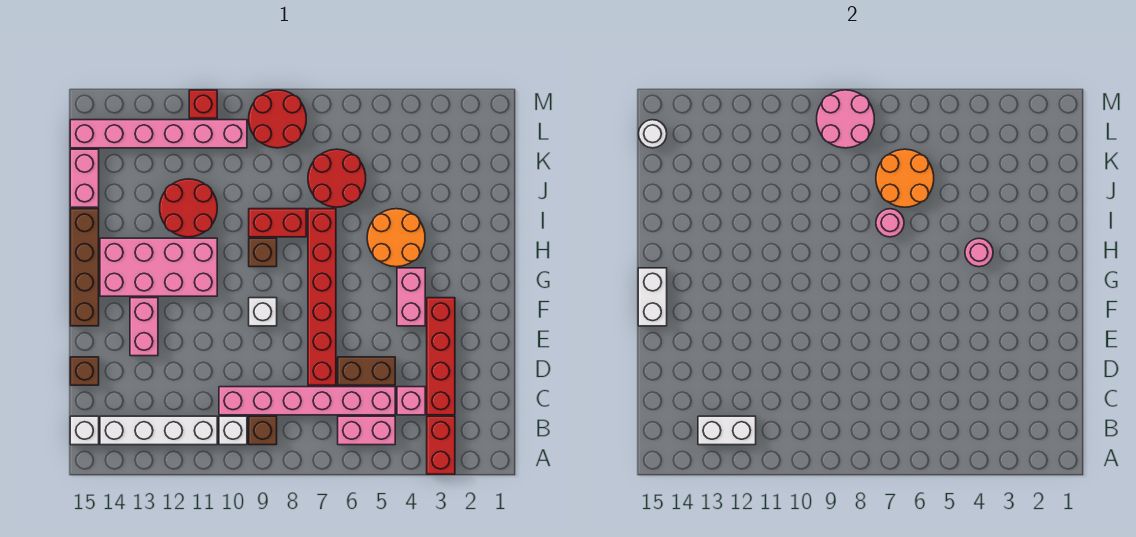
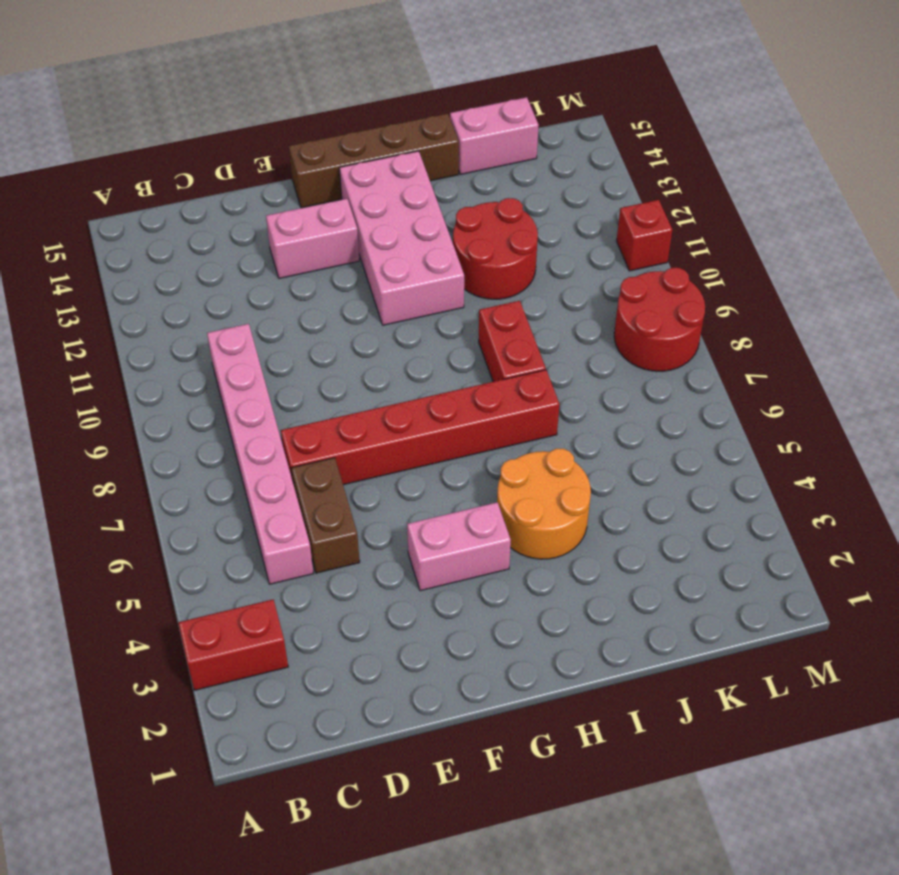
none -> pink 1x2 brick [338,416,395,445]
none -> brown 1x1 brick [249,416,277,445]
none -> white 1x1 brick [219,416,247,445]
none -> white 1x4 brick [100,416,217,445]

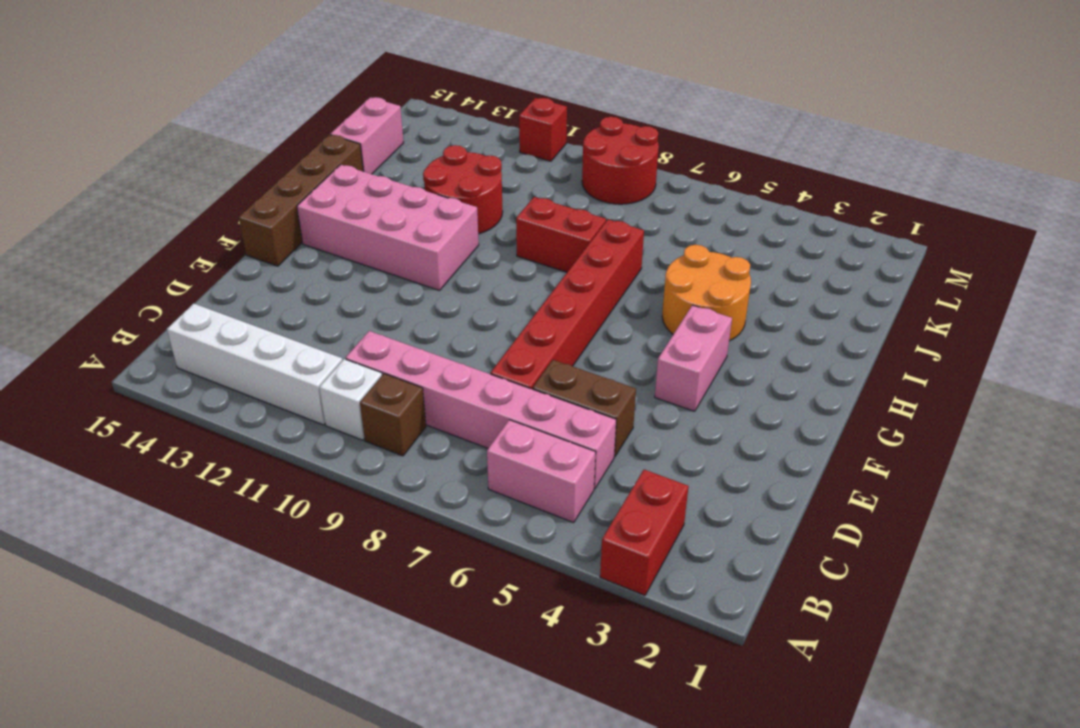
none -> white 1x1 brick [70,416,99,445]
none -> red 1x4 brick [427,298,455,415]
none -> pink 1x1 brick [397,387,425,415]
none -> brown 1x1 brick [70,357,99,385]

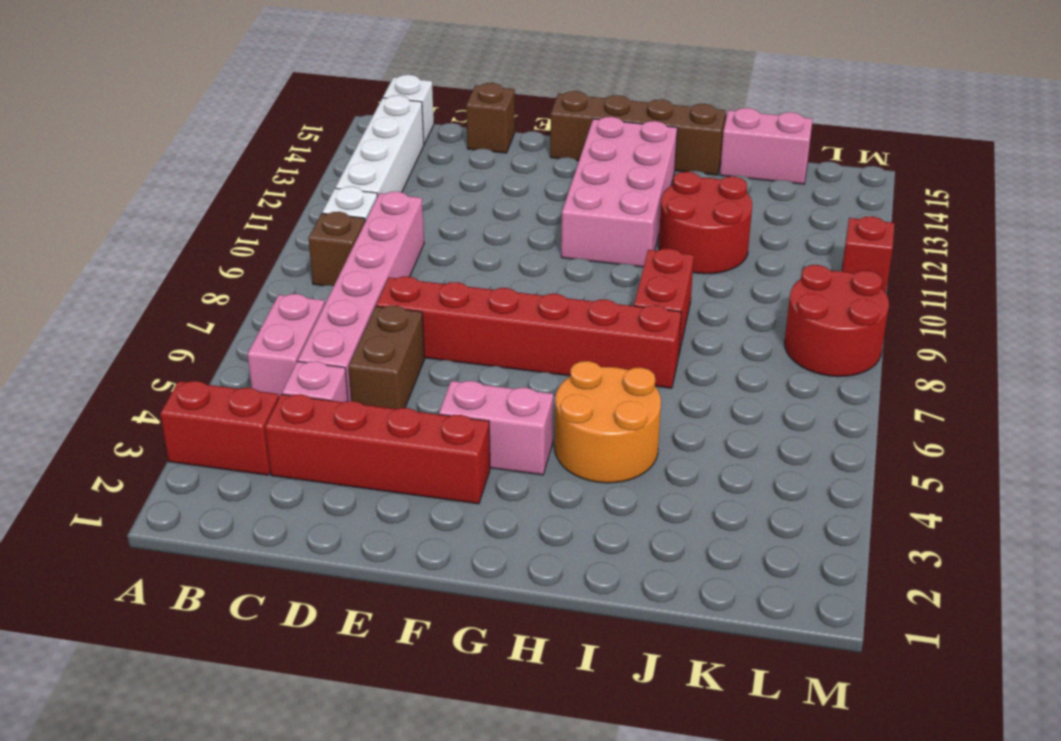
none -> pink 1x2 brick [130,298,158,356]
none -> white 1x1 brick [249,298,277,326]
none -> brown 1x1 brick [249,238,277,267]
none -> red 2x2 round brick [308,149,366,207]

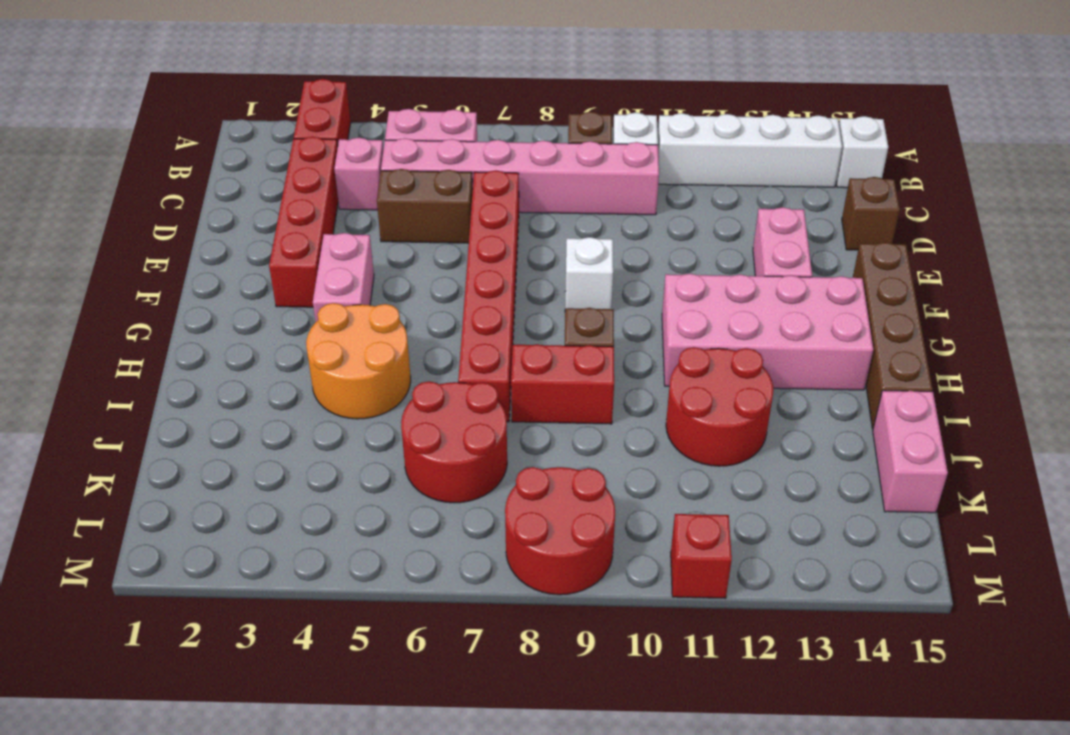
none -> pink 1x6 brick [70,120,247,148]
none -> white 1x2 brick [698,416,756,445]
none -> white 1x2 brick [638,268,667,326]
none -> pink 1x1 round brick [965,238,993,267]

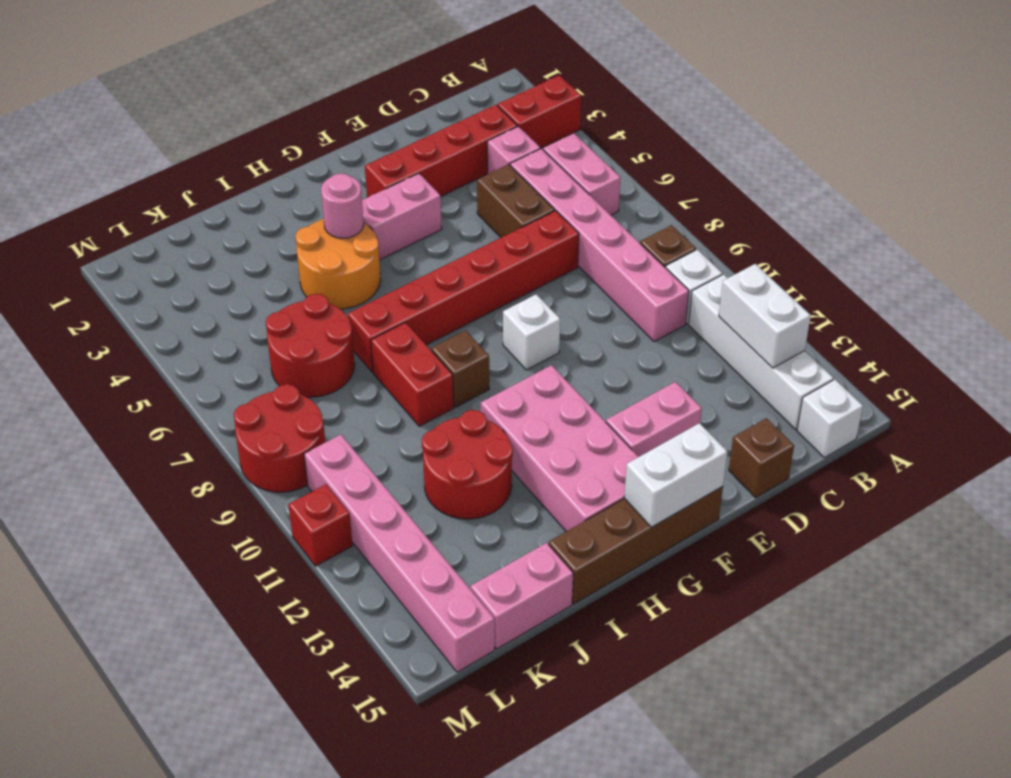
none -> pink 1x1 round brick [876,209,904,237]
none -> orange 2x2 round brick [876,149,934,207]
none -> pink 2x2 round brick [817,90,874,148]
none -> white 1x1 round brick [639,120,667,148]

